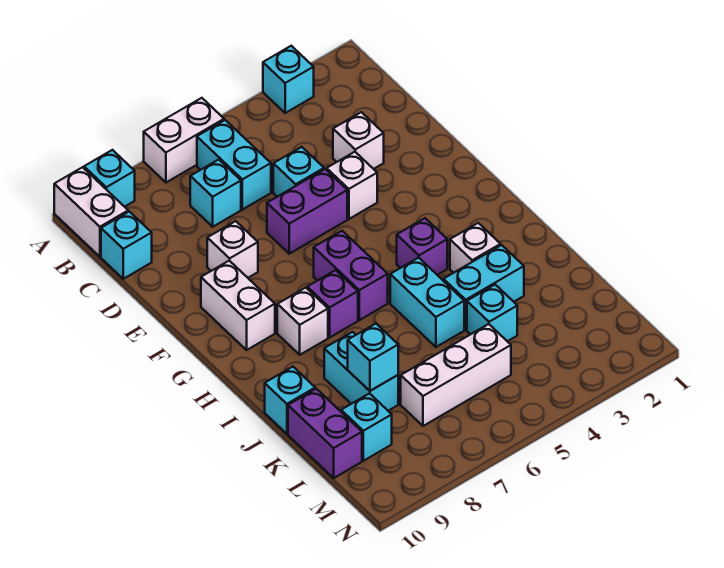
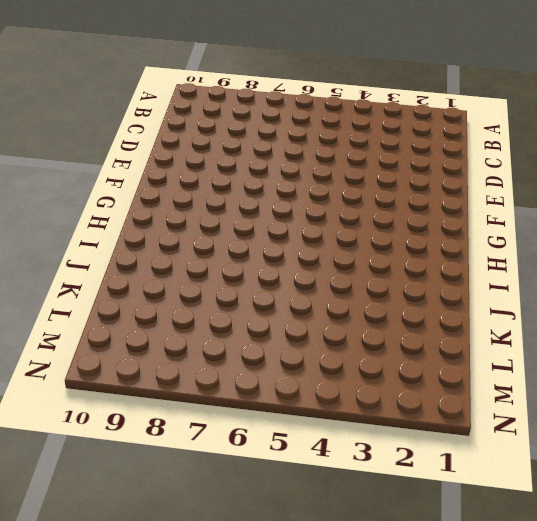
none -> cyan 1x1 brick [263,46,314,113]
none -> white 1x2 brick [144,98,224,182]
none -> cyan 1x1 brick [84,150,135,207]

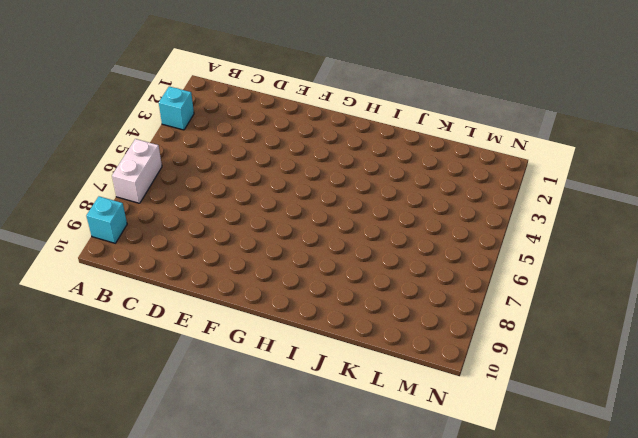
none -> white 1x2 brick [54,167,128,257]
none -> cyan 1x2 brick [197,120,271,210]
none -> cyan 1x1 brick [190,160,241,227]

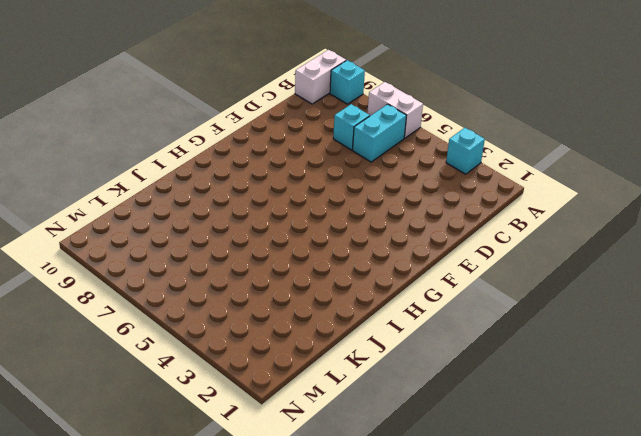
none -> cyan 1x1 brick [101,212,152,279]
none -> white 1x1 brick [333,112,384,169]
none -> cyan 1x1 brick [273,147,324,197]

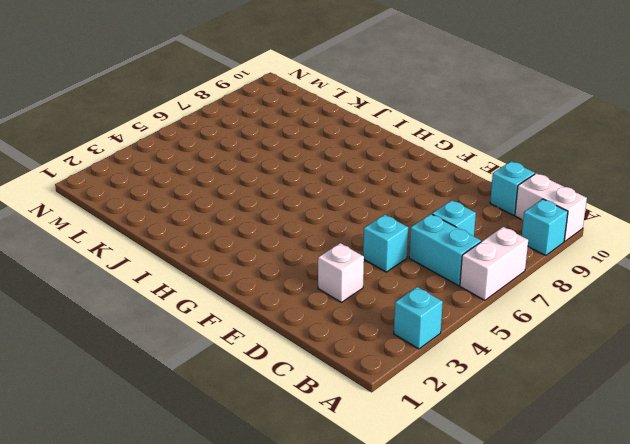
none -> white 1x1 brick [327,152,377,219]
none -> purple 1x2 brick [267,169,347,254]
none -> white 1x1 brick [207,221,258,278]

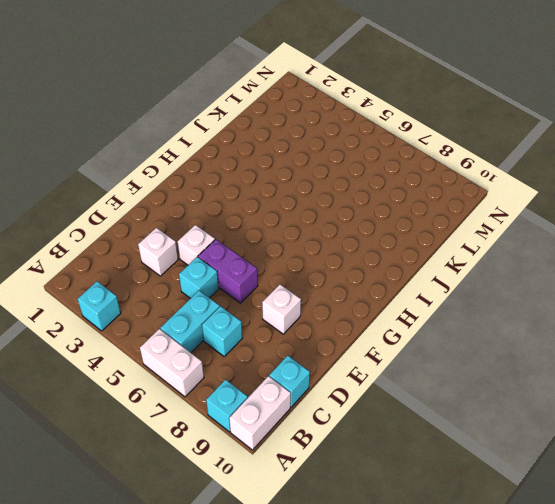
none -> white 1x2 brick [201,261,275,350]
none -> purple 1x2 brick [314,231,388,320]
none -> purple 1x1 brick [397,218,447,275]

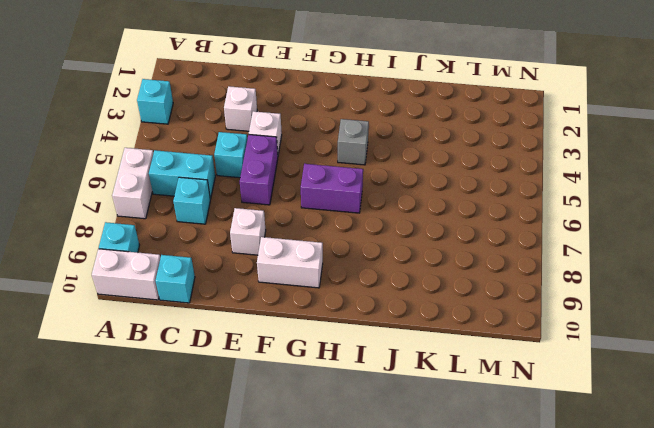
grey 1x1 brick [338,119,369,165] -> purple 1x1 brick [397,218,447,275]
none -> purple 1x1 brick [307,270,358,337]
none -> white 1x1 brick [277,288,328,355]
none -> white 1x1 brick [450,223,501,273]

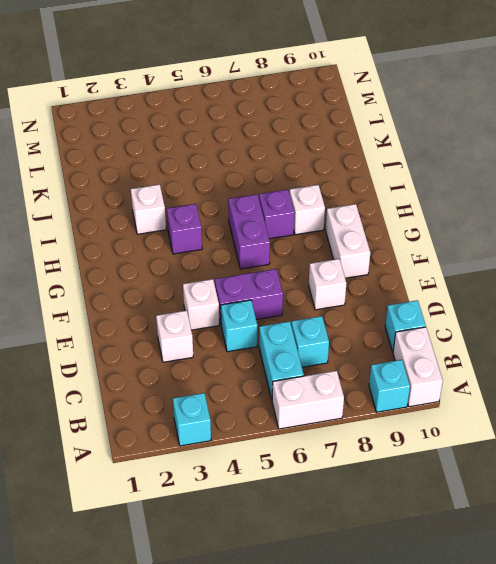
none -> cyan 1x2 brick [390,258,464,347]
none -> cyan 1x2 brick [443,245,524,330]
none -> cyan 1x2 brick [324,332,398,411]

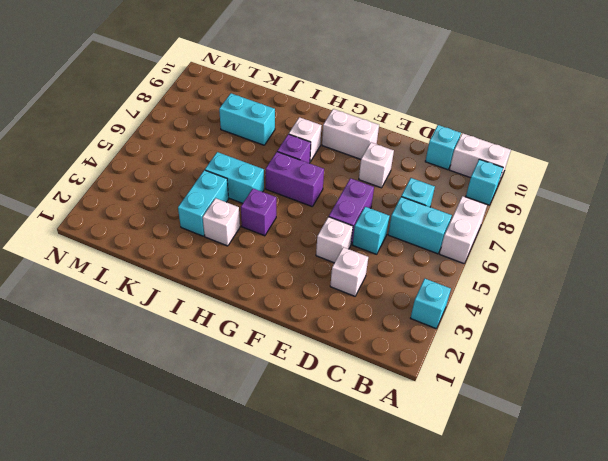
none -> cyan 1x1 brick [265,367,315,434]
none -> cyan 1x1 brick [467,285,517,341]
none -> purple 1x2 brick [288,389,362,478]

